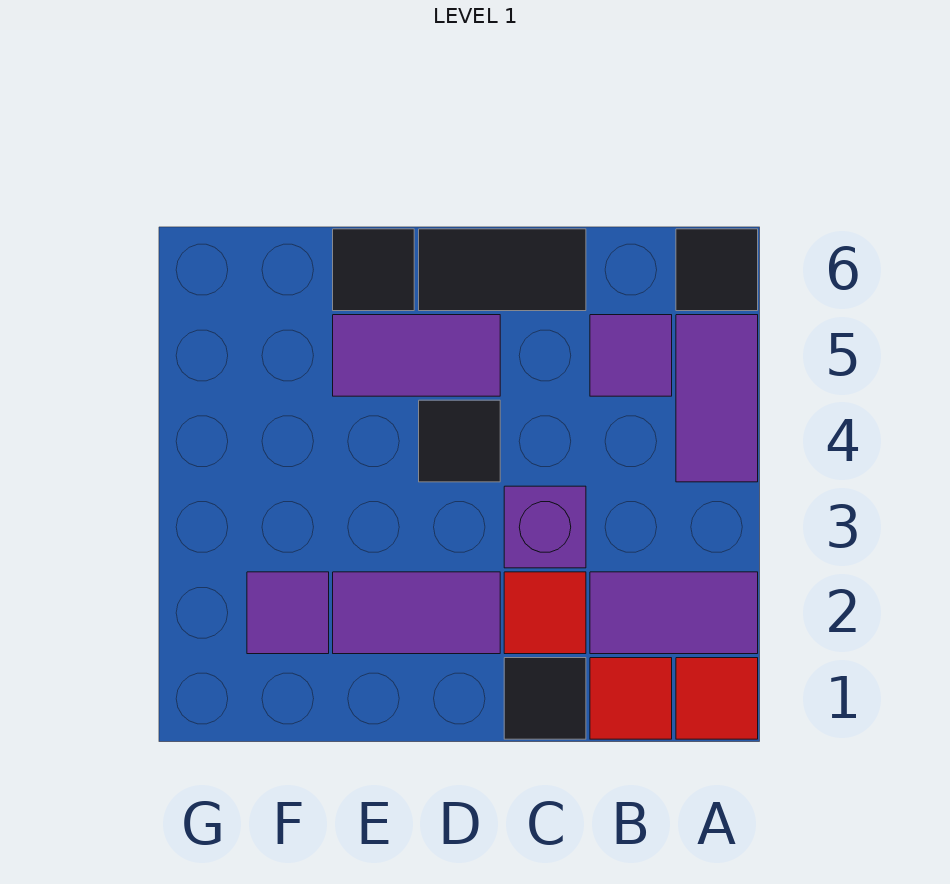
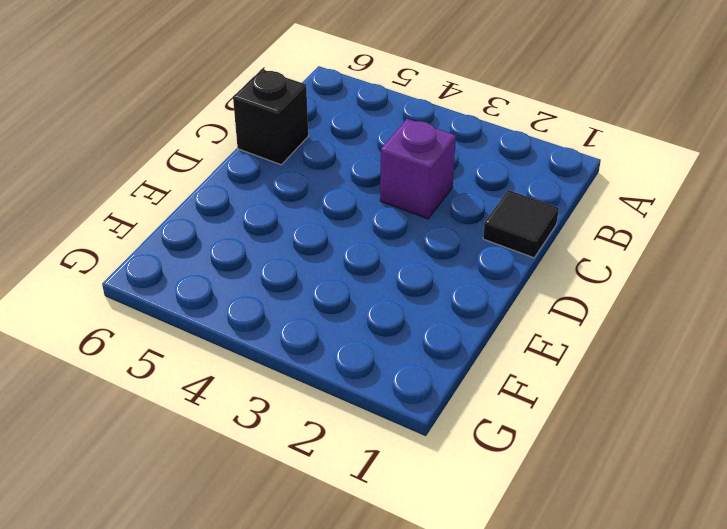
black 1x1 brick [233,69,308,165] -> black 1x2 tile [419,229,586,311]
none -> red 1x1 tile [676,658,758,739]
none -> purple 1x2 tile [590,572,758,654]
none -> purple 1x2 tile [676,315,758,482]

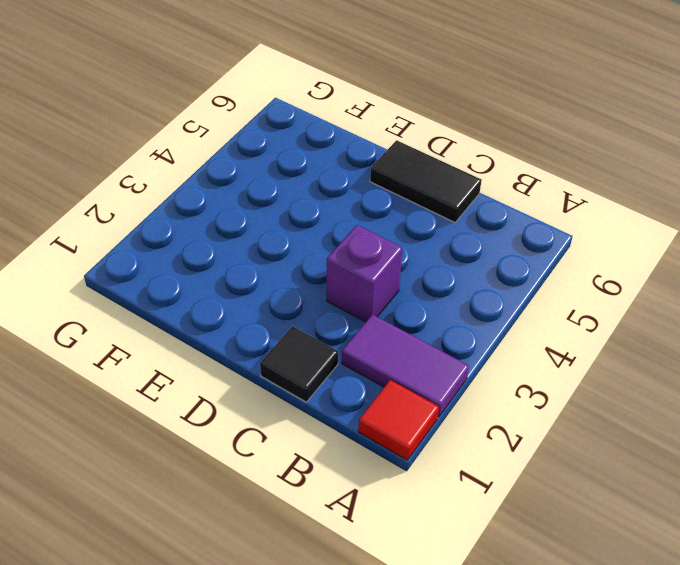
none -> purple 1x2 tile [676,315,758,482]
none -> black 1x1 tile [676,229,758,311]
none -> red 1x1 tile [590,658,672,739]

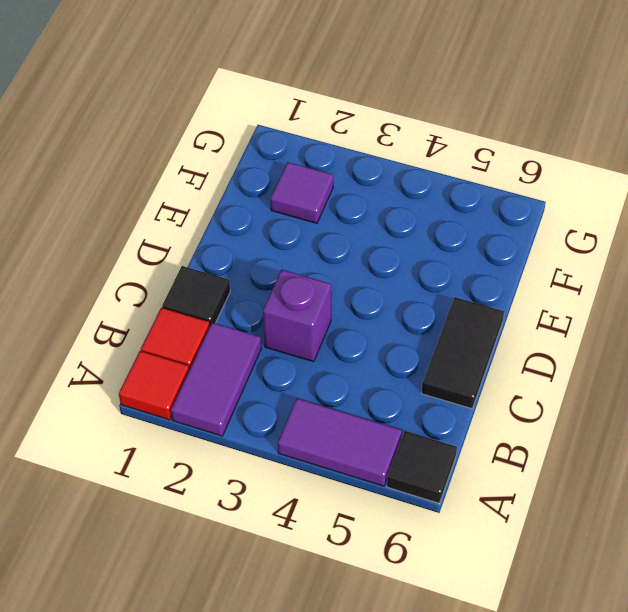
none -> purple 1x1 tile [590,315,672,396]
none -> red 1x1 tile [504,572,586,654]
none -> purple 1x2 tile [333,572,500,654]

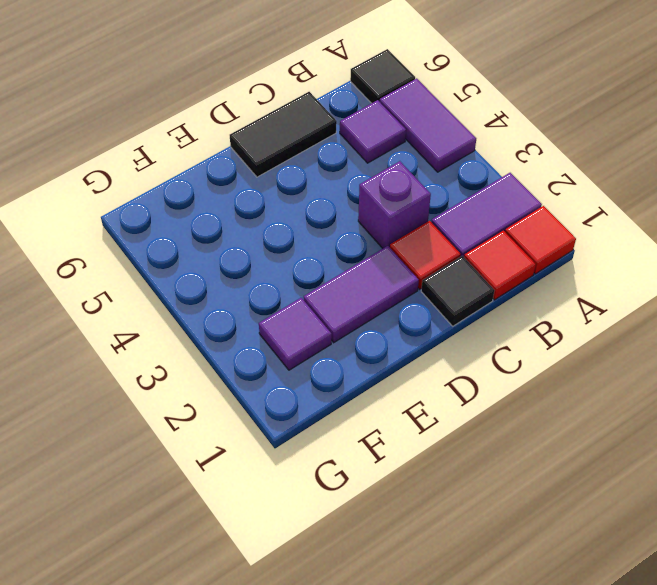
none -> black 1x1 tile [419,400,500,482]
none -> purple 1x2 tile [333,315,500,396]
none -> black 1x1 tile [333,229,414,311]

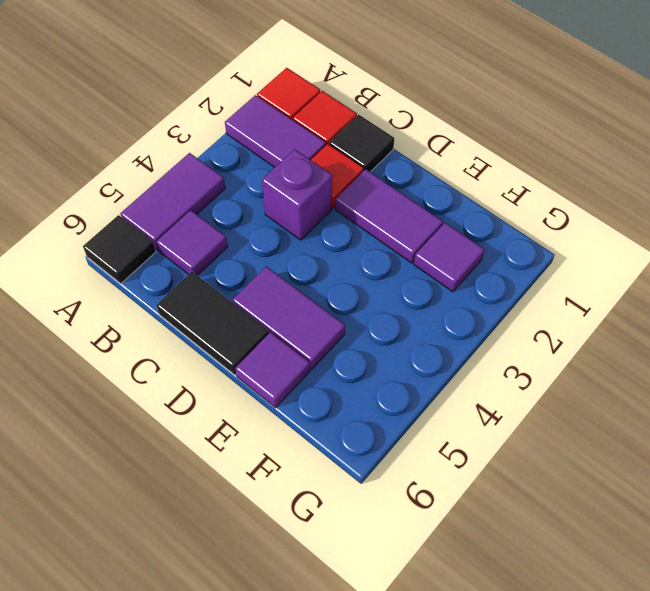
purple 1x1 tile [235,332,310,408] -> black 1x1 tile [333,229,414,311]
none -> black 1x1 tile [419,400,500,482]

